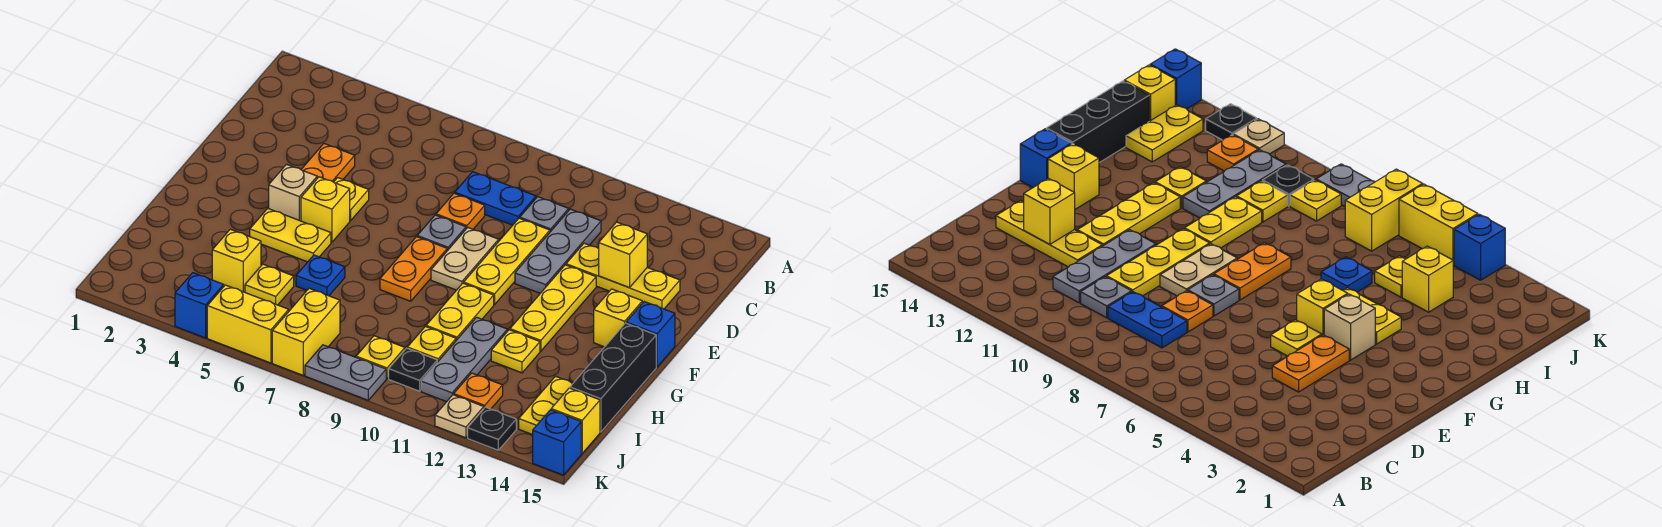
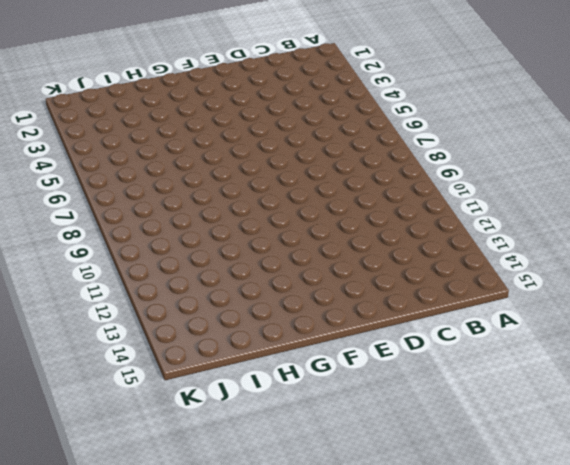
none -> blue 1x2 plate [455,172,536,225]
none -> grey 1x1 plate [520,197,569,232]
none -> grey 1x3 plate [515,209,601,293]
none -> orange 1x2 plate [301,144,355,182]

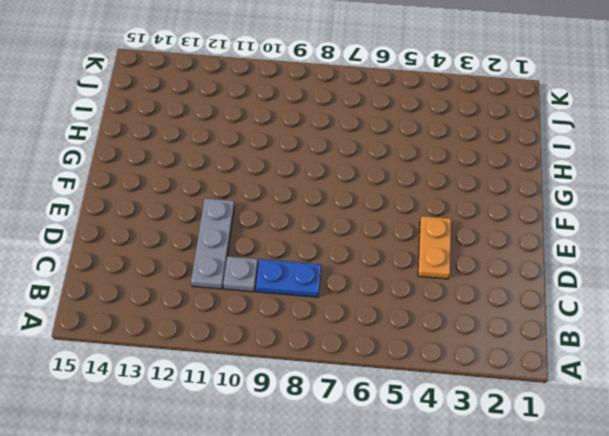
none -> orange 1x1 plate [436,193,485,229]
none -> yellow 1x3 plate [464,218,550,305]
none -> yellow 1x3 plate [566,243,680,309]
none -> yellow 1x1 plate [334,178,369,221]

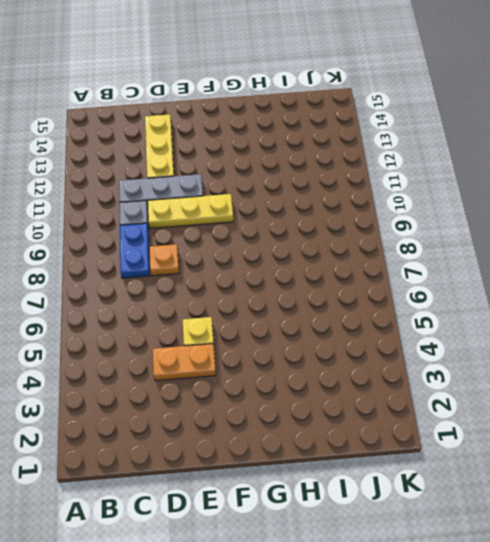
none -> grey 1x1 plate [417,215,466,251]
none -> tan 1x2 plate [431,228,499,290]
none -> yellow 1x3 plate [510,265,596,351]
none -> tan 1x1 brick [269,164,317,221]

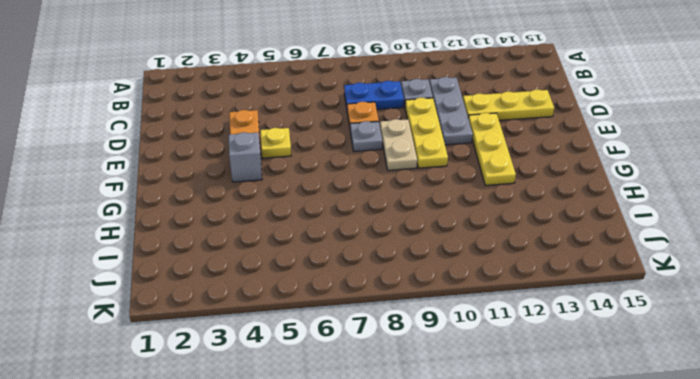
grey 1x1 brick [229,132,262,182] -> tan 1x1 brick [269,164,317,221]
none -> yellow 1x1 brick [301,177,350,242]
none -> orange 1x2 plate [380,237,447,301]
none -> yellow 1x1 brick [594,289,642,347]
none -> blue 1x1 brick [626,302,675,367]

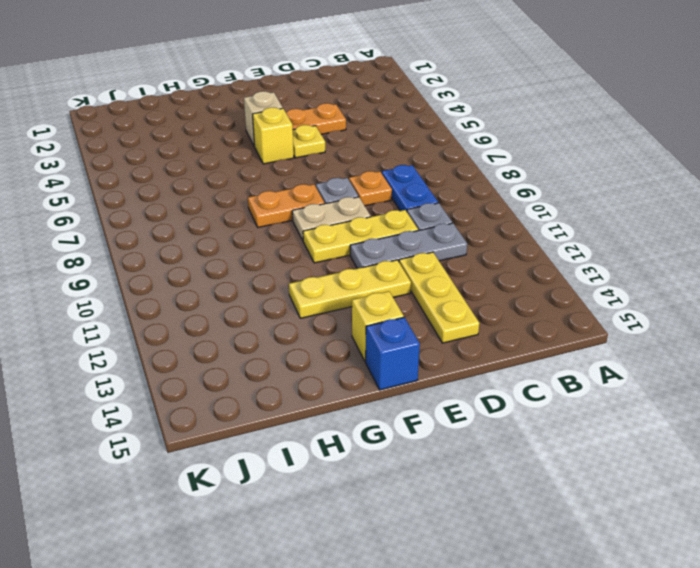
none -> yellow 1x2 plate [250,208,331,262]
none -> yellow 1x2 plate [426,283,494,340]
none -> black 1x3 brick [570,323,656,432]
none -> blue 1x1 plate [296,255,345,296]

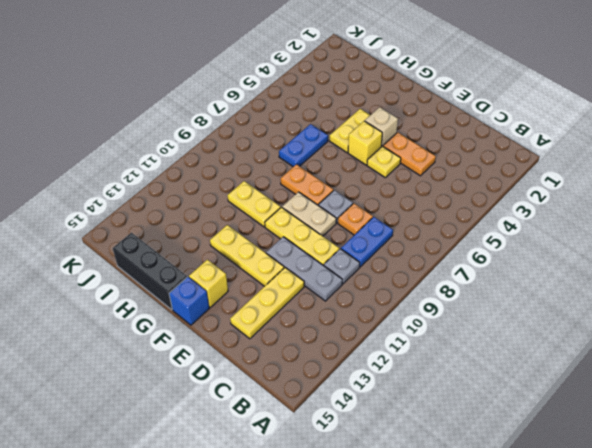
blue 1x2 plate [279,124,328,167] -> blue 1x1 plate [296,255,345,296]
none -> grey 1x3 plate [421,317,507,402]
none -> yellow 1x1 plate [491,330,540,373]
none -> yellow 1x1 brick [212,229,261,292]
none -> yellow 1x1 plate [245,264,294,305]

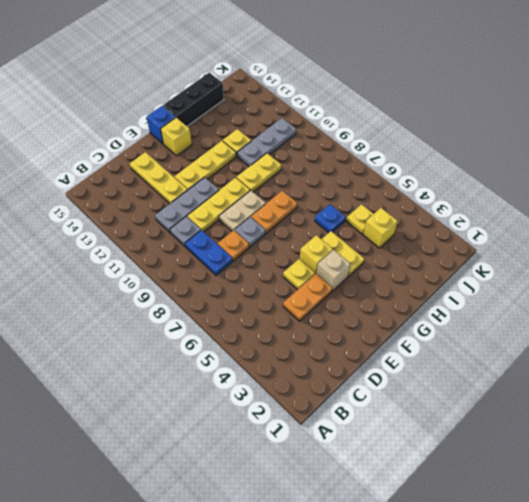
none -> yellow 1x1 plate [407,327,456,362]
none -> yellow 1x2 plate [519,376,573,435]
none -> yellow 1x2 brick [272,288,340,375]
none -> yellow 1x1 plate [356,336,405,379]

